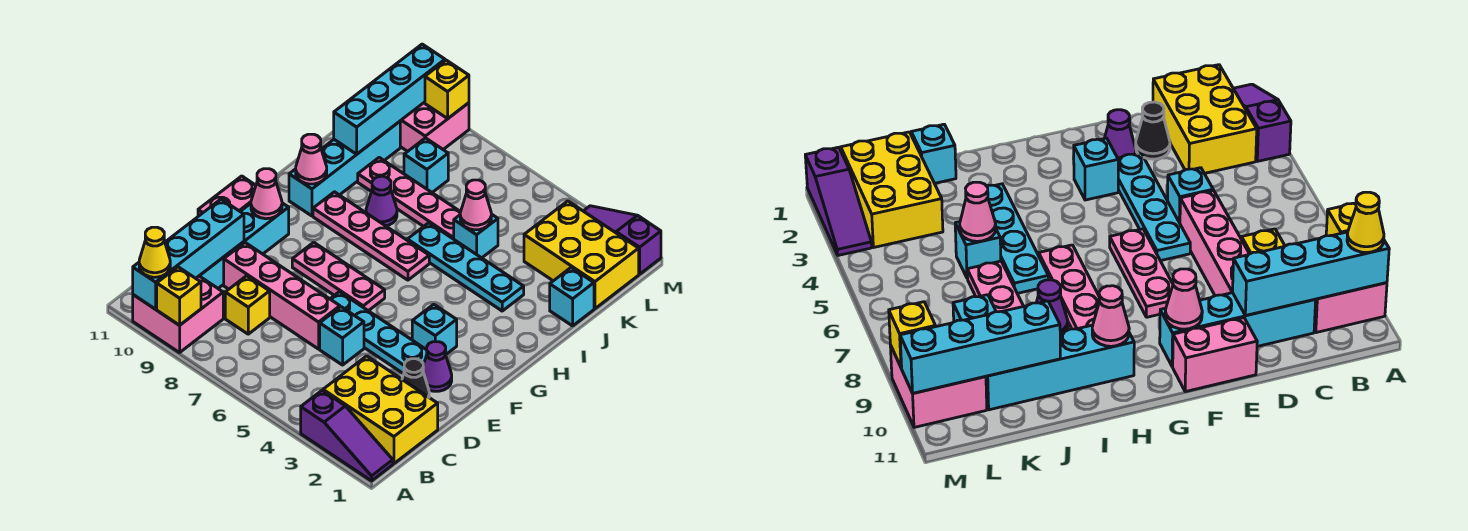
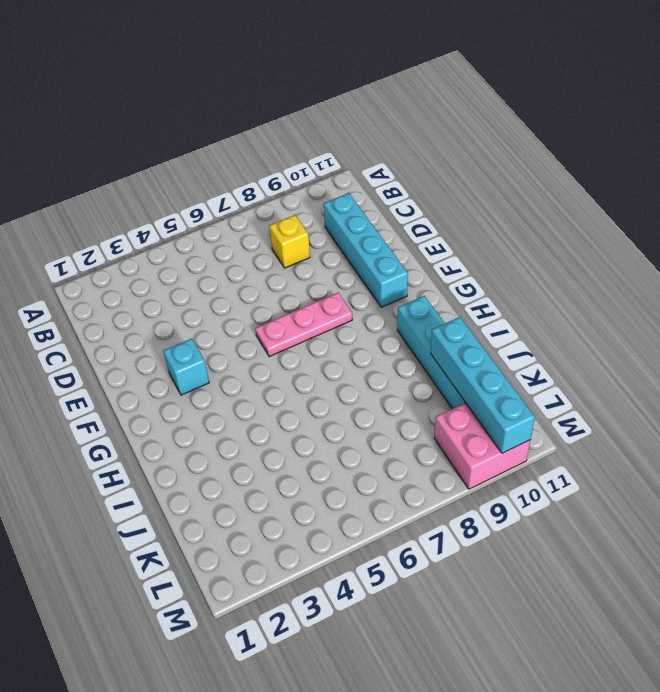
none -> purple 1x3 slope [301,391,393,481]
none -> pink 2x2 brick [133,276,223,353]
none -> yellow 2x3 brick [323,356,438,464]
none -> black 1x1 cone [402,359,429,397]

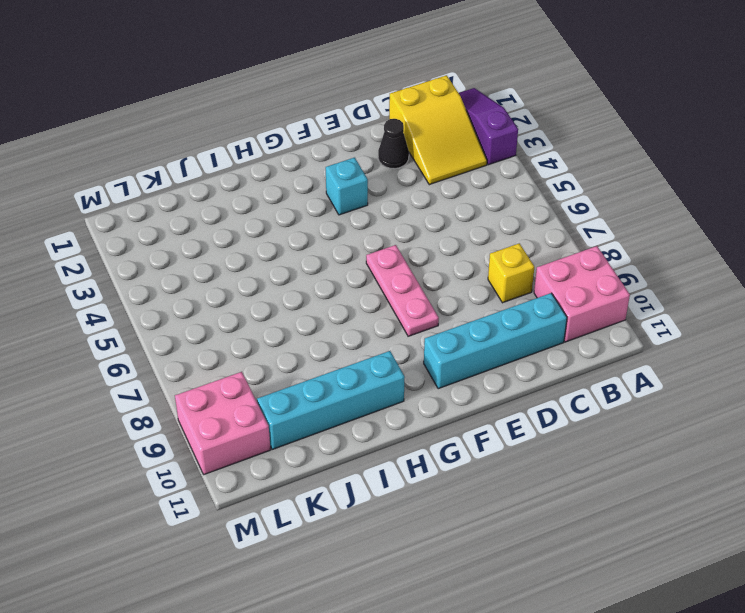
yellow 2x3 slope [389,75,487,185] -> yellow 2x3 brick [323,356,438,464]
none -> cyan 1x1 brick [320,307,364,365]
none -> pink 1x4 brick [224,243,340,349]
none -> purple 1x1 cone [423,342,452,391]
none -> cyan 1x4 plate [330,292,427,374]

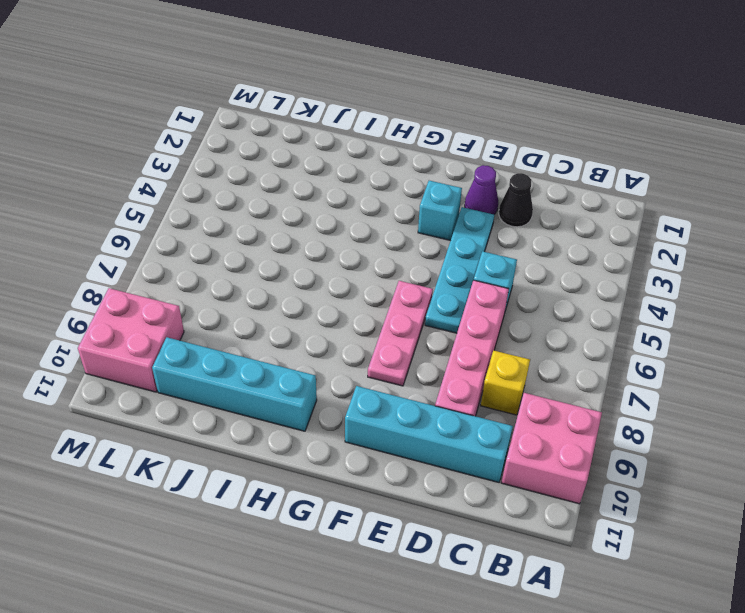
none -> purple 1x3 slope [301,391,393,481]
none -> yellow 2x3 brick [323,356,438,464]
none -> pink 1x2 brick [198,176,256,216]
none -> pink 1x4 plate [313,192,429,280]

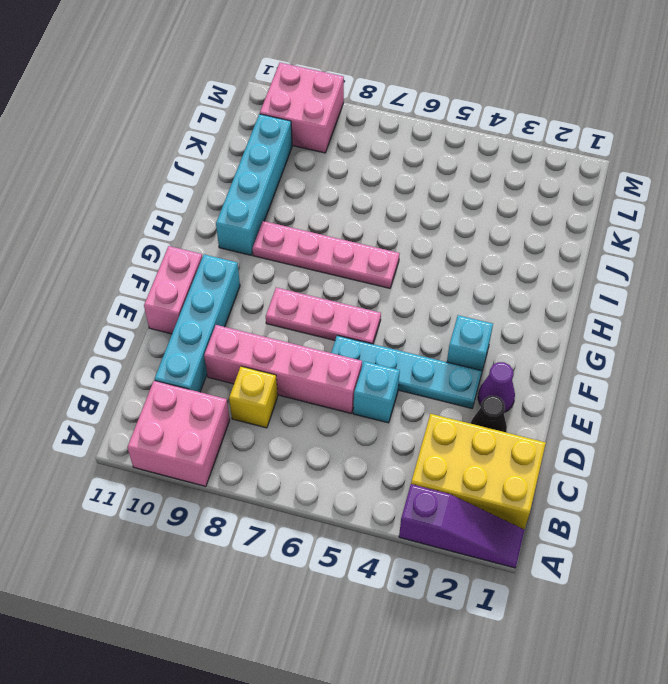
none -> cyan 1x4 plate [407,223,524,311]
none -> purple 1x1 cone [366,176,397,226]
none -> cyan 1x1 brick [550,268,594,326]
none -> cyan 1x1 brick [454,214,498,258]

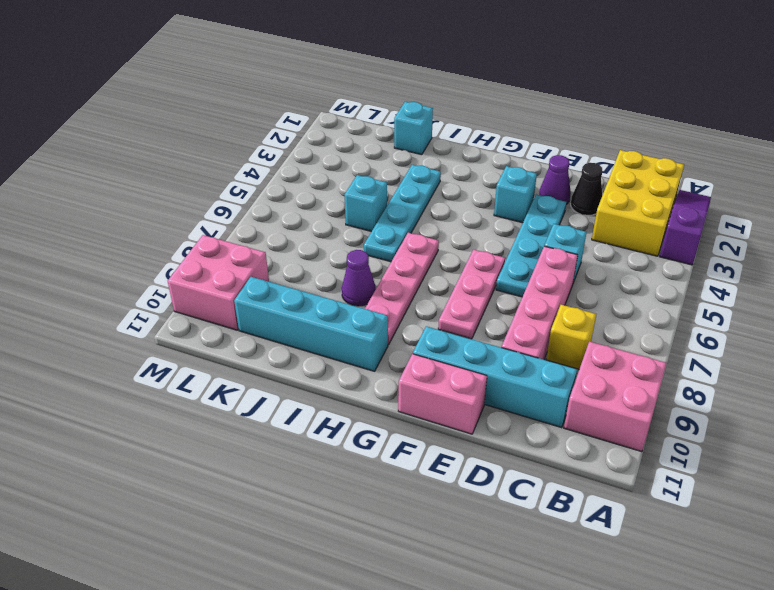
none -> pink 1x4 plate [358,158,460,239]
none -> yellow 2x3 brick [524,201,639,309]
none -> cyan 1x1 brick [404,138,448,192]
none -> purple 1x3 slope [584,206,661,274]

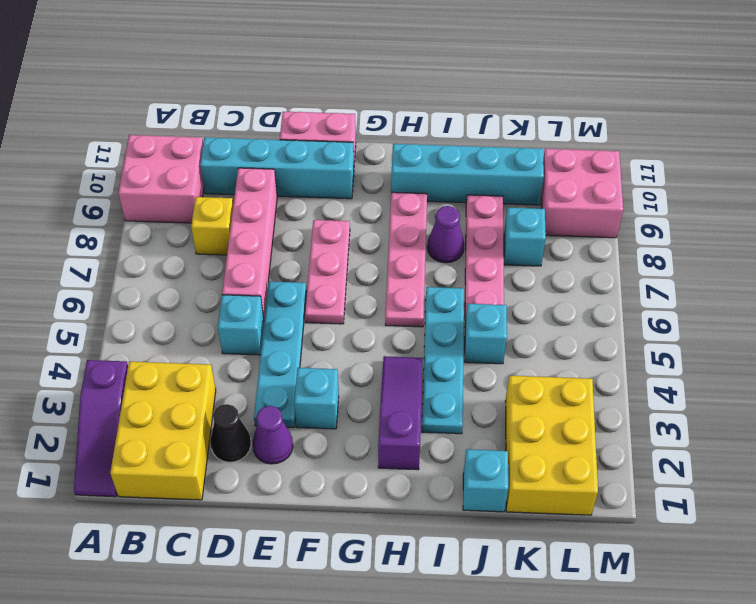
purple 1x3 slope [378,356,422,470] -> purple 1x3 slope moved to [584,206,661,274]
none -> yellow 1x1 brick [157,267,201,325]
none -> cyan 1x4 brick [133,199,244,309]
none -> pink 1x1 cone [251,169,282,219]
none -> pink 1x1 cone [296,134,327,184]

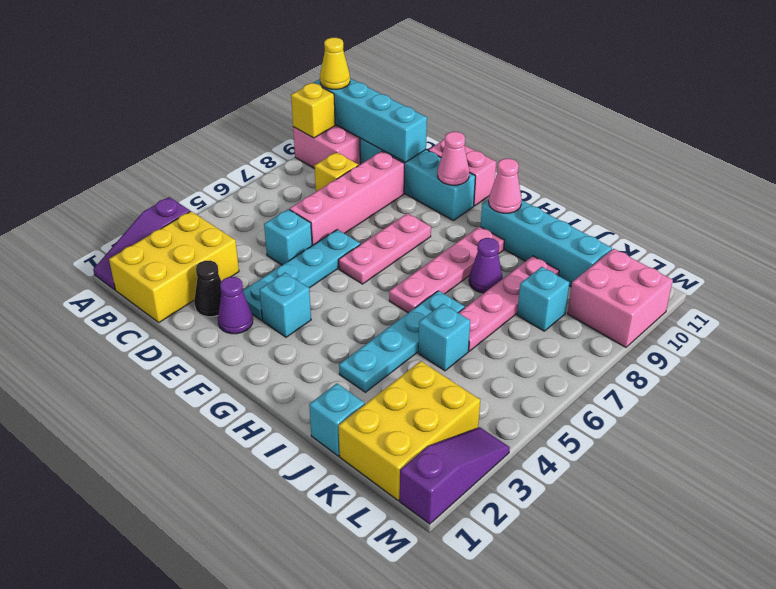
none -> pink 1x1 cone [460,180,491,230]
none -> cyan 1x4 brick [334,44,445,154]
none -> yellow 1x1 brick [425,60,469,118]

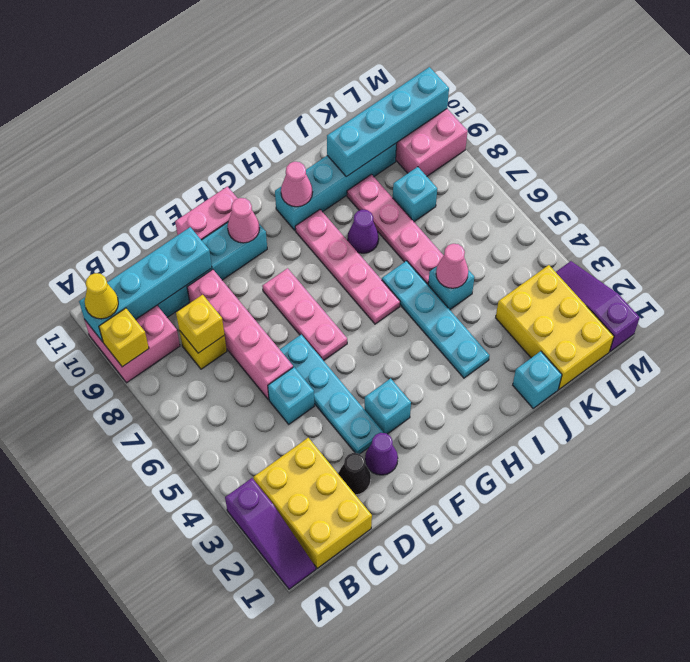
yellow 1x1 brick [176,295,225,353] -> yellow 1x1 brick moved to [425,60,469,118]

